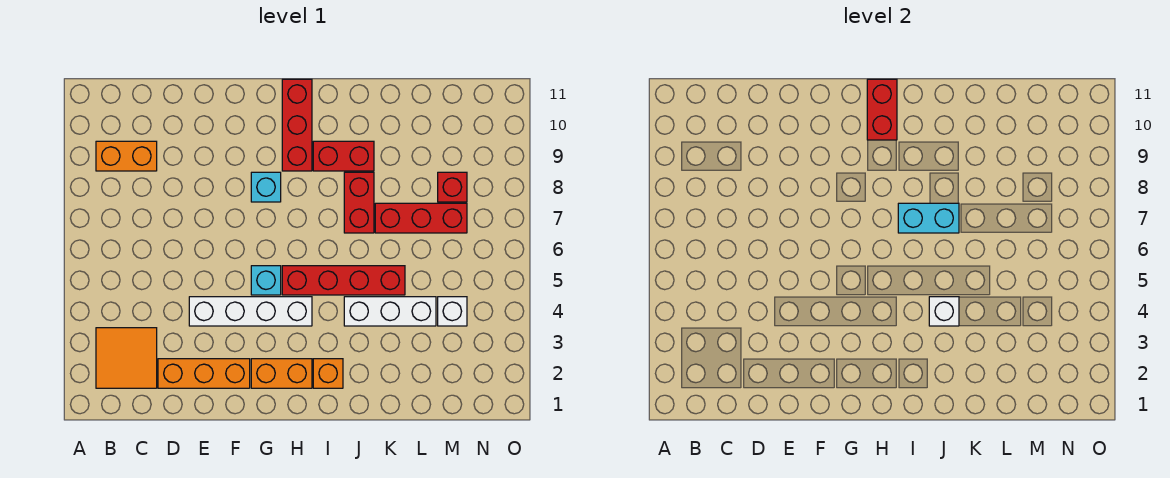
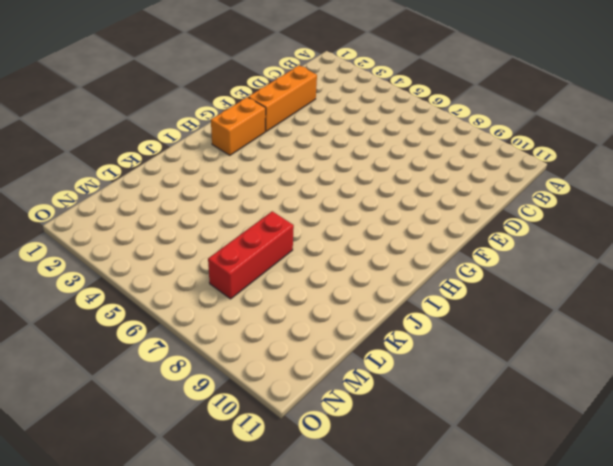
none -> orange 2x2 tile [96,328,157,388]
none -> orange 1x2 brick [96,141,157,171]
none -> white 1x4 brick [189,297,312,326]

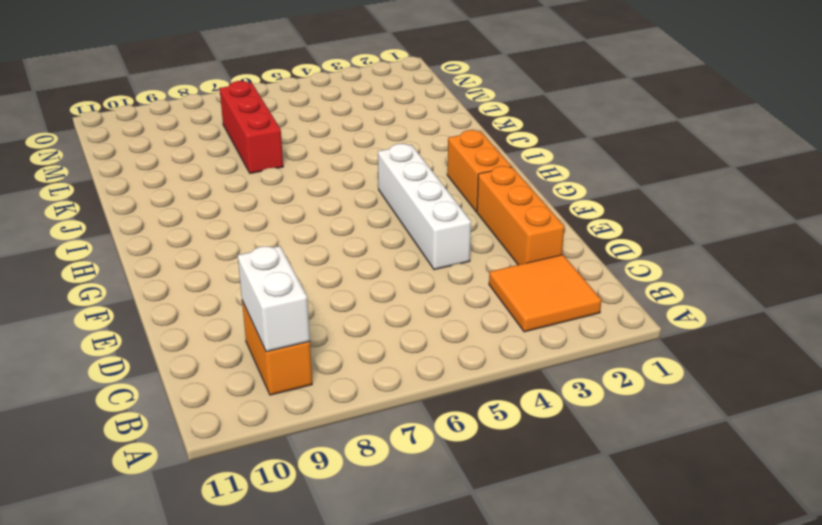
white 1x2 brick [238,246,310,352] -> none
none -> cyan 1x1 brick [251,266,281,295]
none -> cyan 1x1 brick [251,172,281,202]
none -> red 1x4 brick [282,266,405,295]

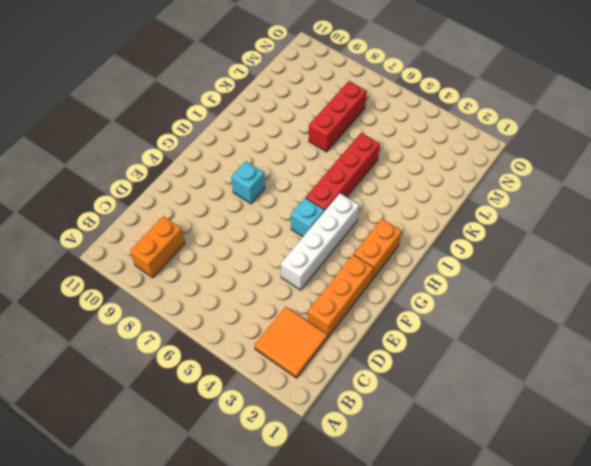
none -> red 1x3 brick [282,79,312,171]
none -> orange 1x1 brick [313,359,343,388]
none -> red 1x2 brick [313,141,374,171]

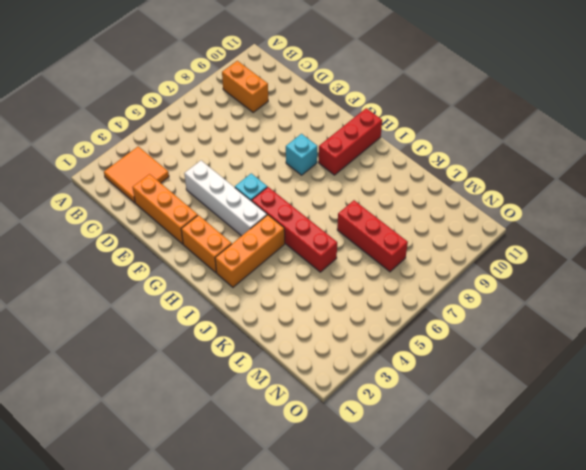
orange 1x3 brick [215,215,285,287] -> orange 1x1 brick [313,359,343,388]
none -> red 1x2 brick [313,141,374,171]
none -> white 1x3 brick [344,297,436,326]
none -> red 1x2 brick [344,172,374,233]

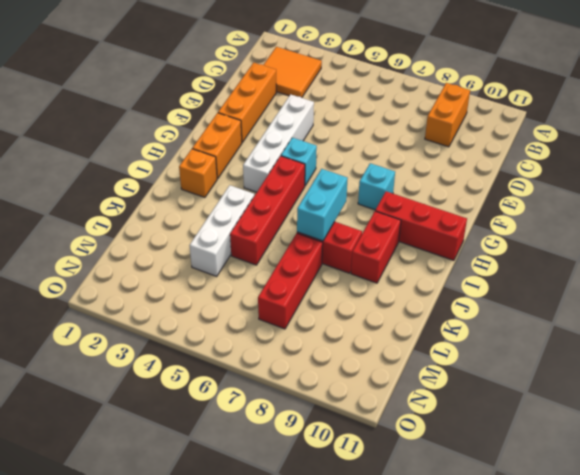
none -> white 1x1 brick [438,297,467,326]
none -> red 1x1 brick [438,172,467,202]
none -> red 1x2 brick [867,79,897,140]

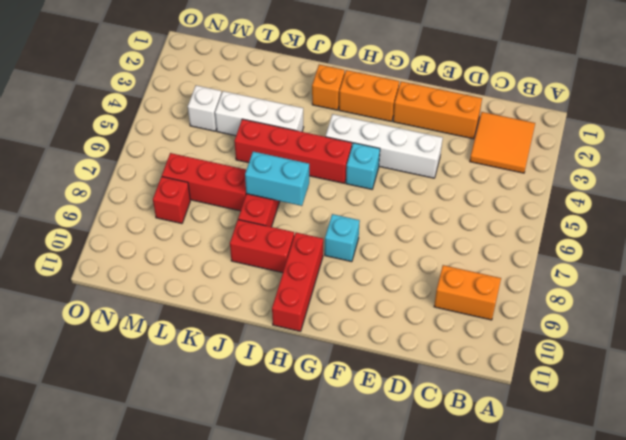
none -> red 1x2 brick [867,79,897,140]
none -> white 1x1 brick [929,297,959,326]

